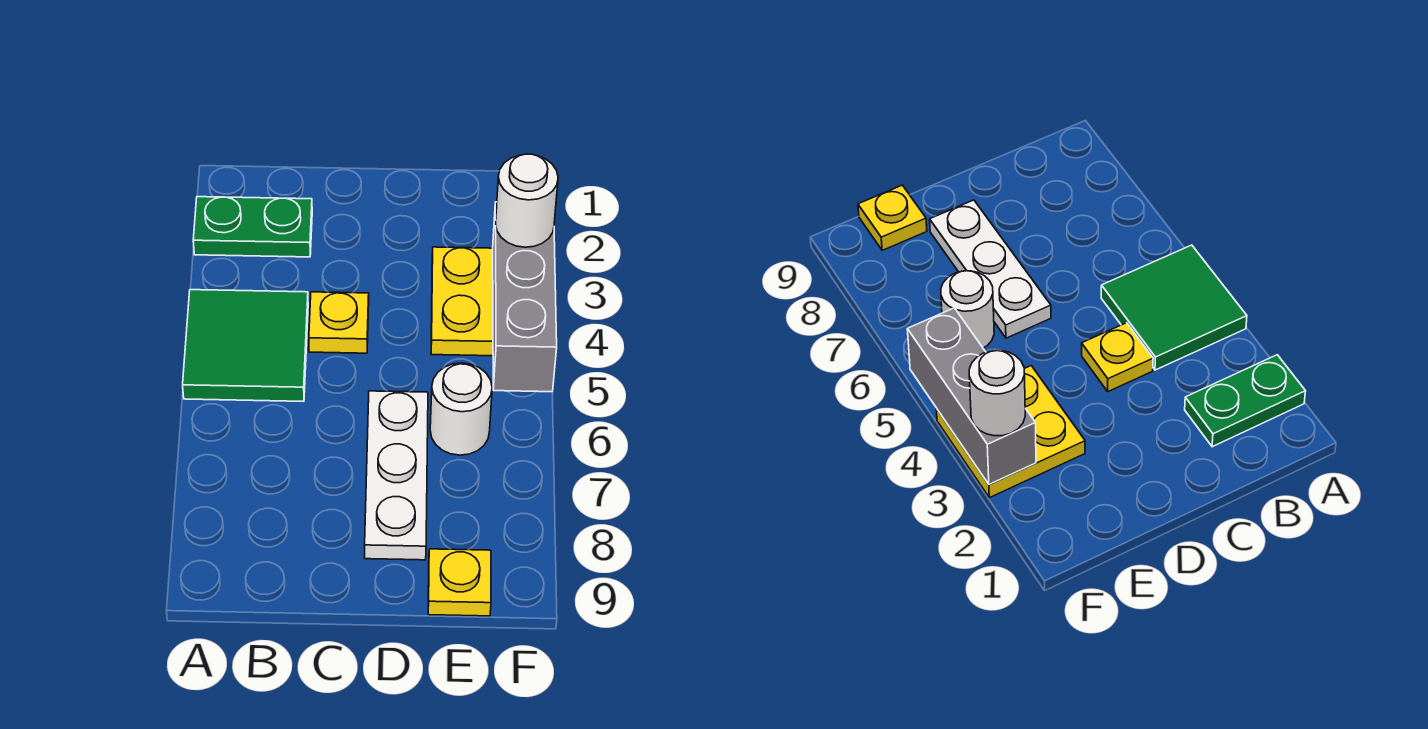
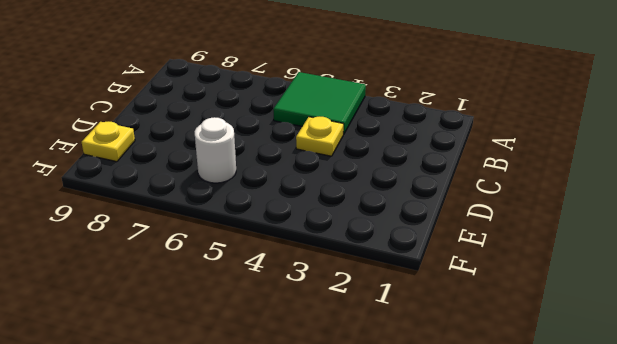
none -> green 1x2 plate [193,197,312,257]
none -> white 1x3 plate [365,391,428,560]

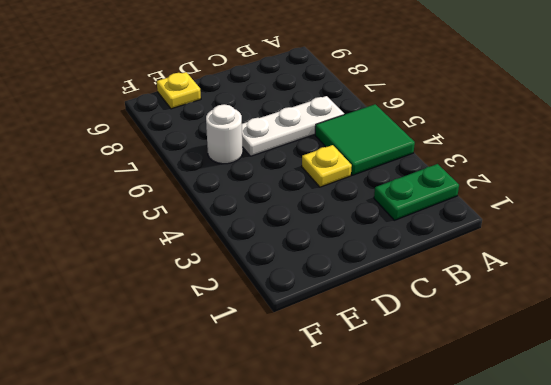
white 1x3 plate [242,96,344,156] -> white 1x3 plate turned to [365,391,428,560]
none -> yellow 2x2 plate [431,247,493,356]
none -> grey 1x3 brick [493,202,557,392]

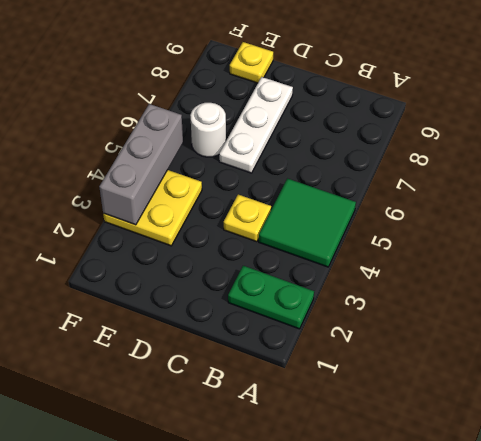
none -> white 1x1 round brick [496,154,558,247]

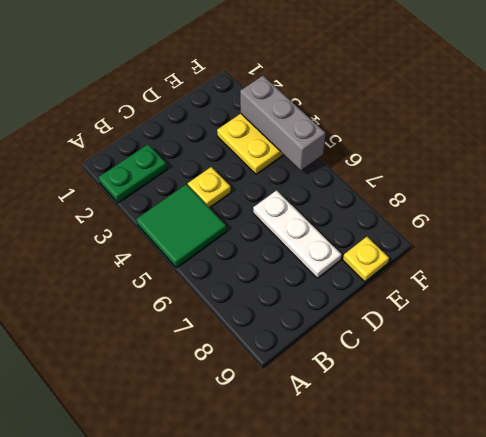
none -> white 1x1 round brick [430,363,492,455]
none -> white 1x1 round brick [496,154,558,247]

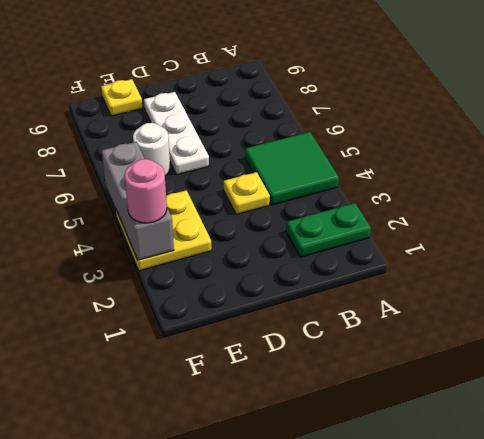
pink 1x1 round brick [125,159,167,223] -> white 1x1 round brick [496,154,558,247]

